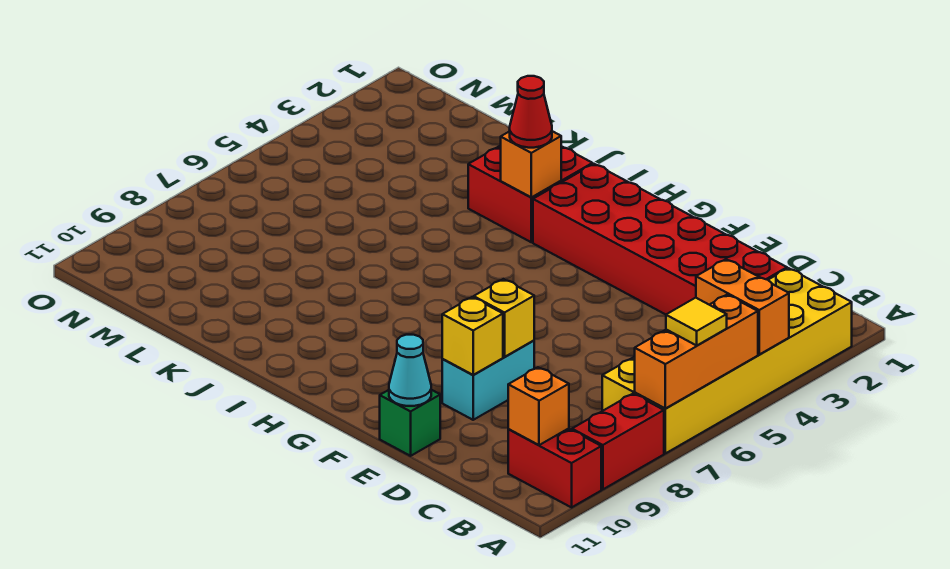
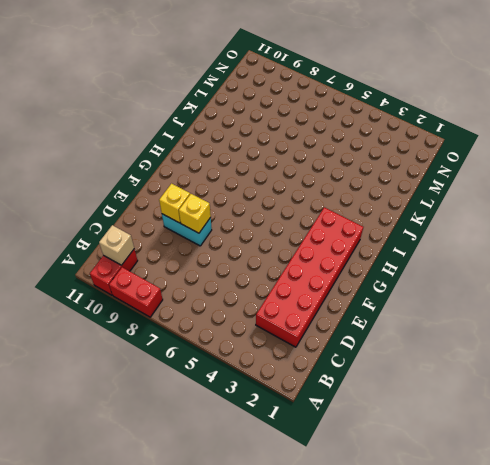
tan 1x1 brick [99,225,134,265] -> orange 1x1 brick [508,367,569,445]
none -> yellow 2x6 brick [602,268,852,453]
none -> green 1x1 brick [380,390,440,456]
none -> red 2x2 brick [468,145,593,242]

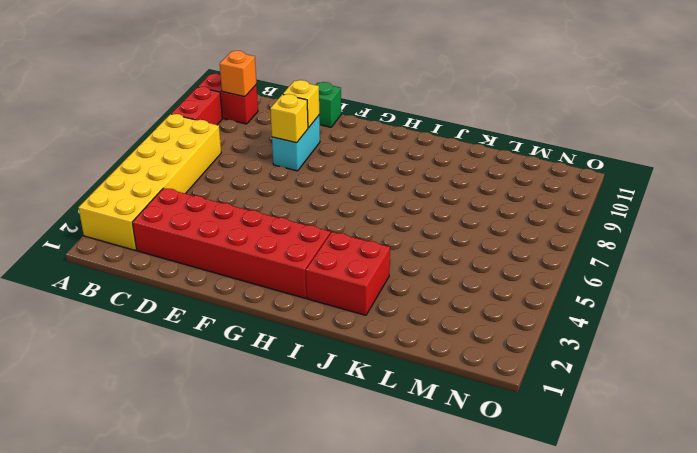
none -> orange 1x2 brick [696,259,789,354]
none -> orange 1x3 brick [635,295,758,409]
none -> cyan 1x1 cone [389,335,431,406]

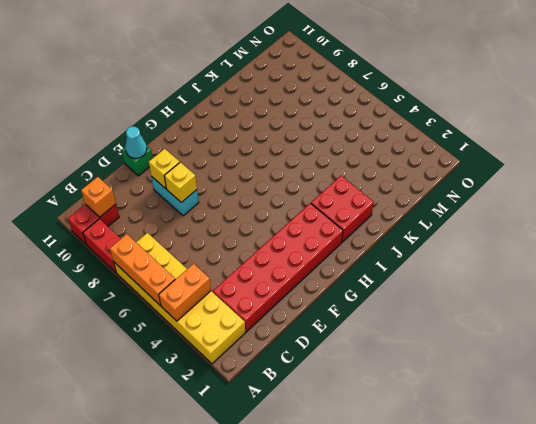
none -> orange 1x1 brick [501,131,561,197]
none -> yellow 1x1 tile [666,298,727,345]
none -> red 1x1 cone [510,76,552,148]

